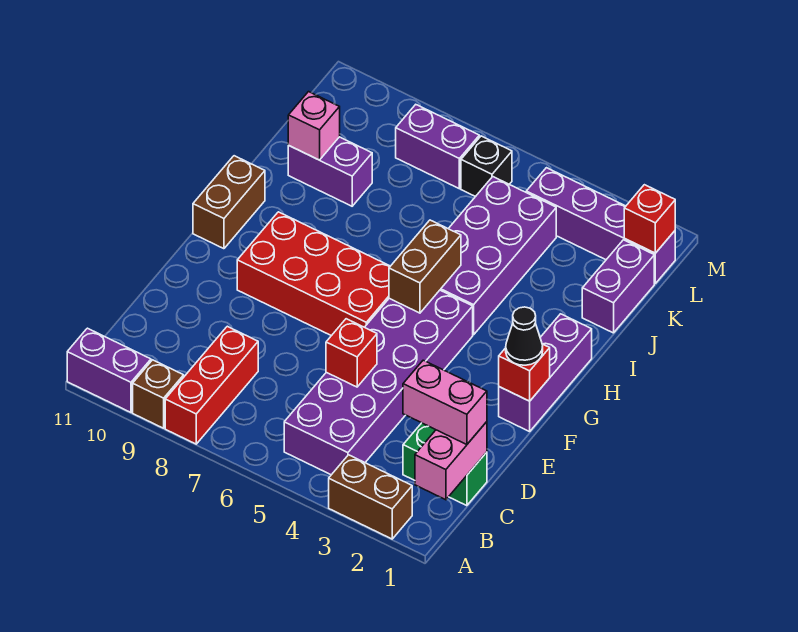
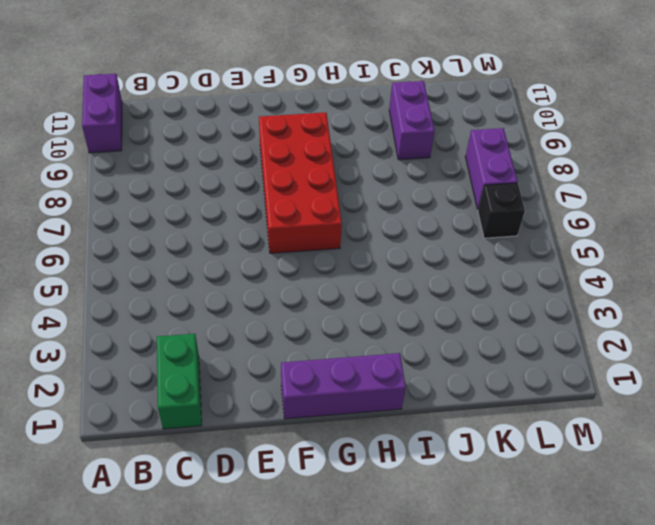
none -> brown 1x2 brick [329,455,412,539]
none -> red 1x3 brick [165,326,258,444]
none -> brown 1x1 brick [133,360,184,428]

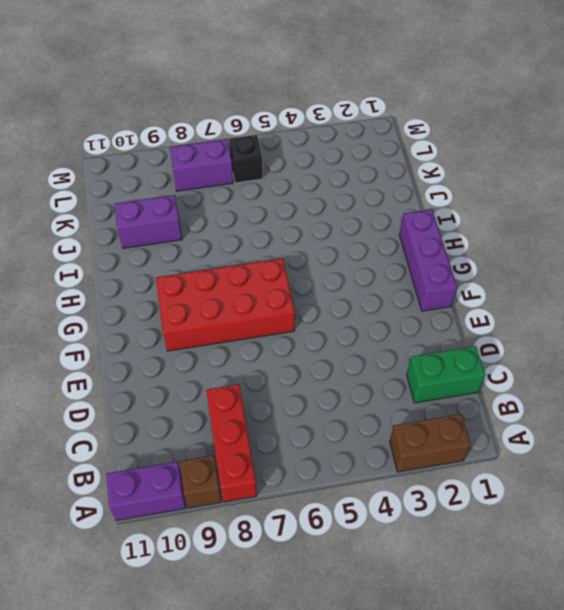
none -> purple 2x6 brick [284,290,473,475]
none -> brown 1x2 brick [193,156,265,249]
none -> purple 2x4 brick [440,177,556,335]

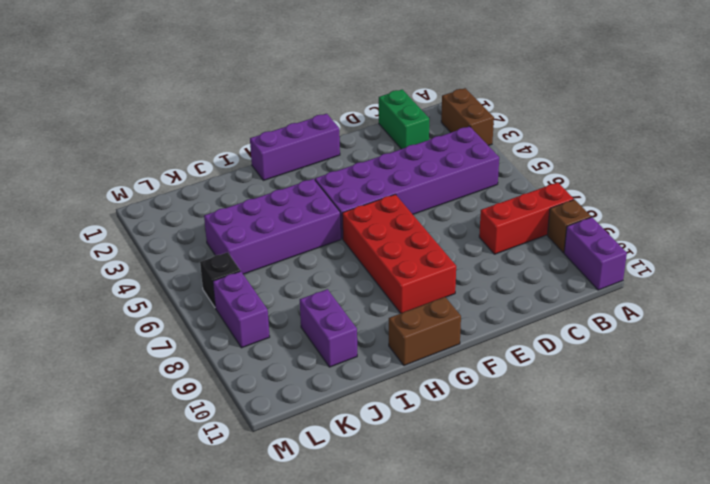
none -> purple 1x2 brick [582,240,654,333]
none -> purple 1x4 brick [526,168,675,283]
none -> pink 1x2 brick [415,422,487,500]

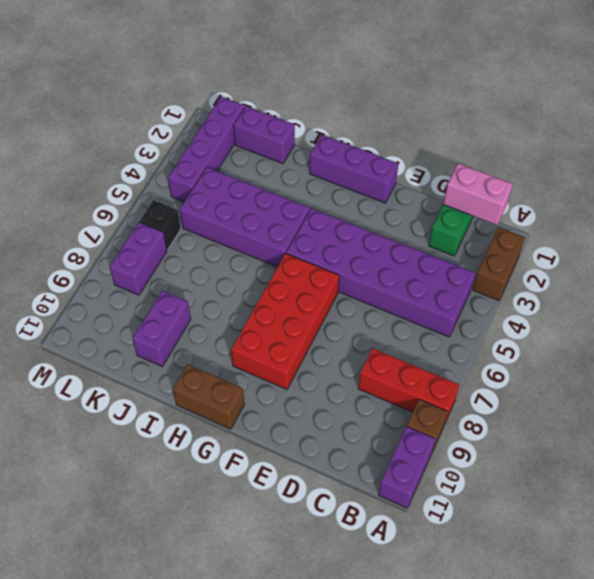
none -> red 1x1 brick [326,319,377,387]
none -> red 1x1 brick [499,344,550,401]
none -> brown 1x2 brick [389,220,461,313]

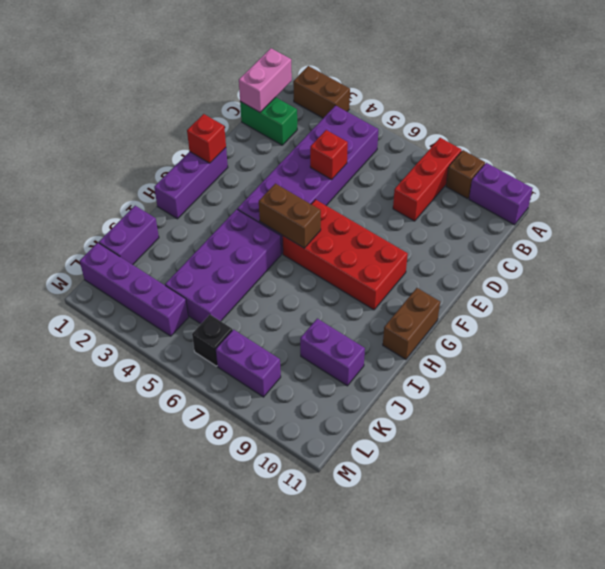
brown 1x2 brick [259,183,321,248] -> brown 1x2 brick turned to [389,220,461,313]
none -> pink 1x1 brick [288,92,340,160]
none -> red 1x1 brick [624,185,675,253]
none -> pink 1x2 brick [403,360,487,445]

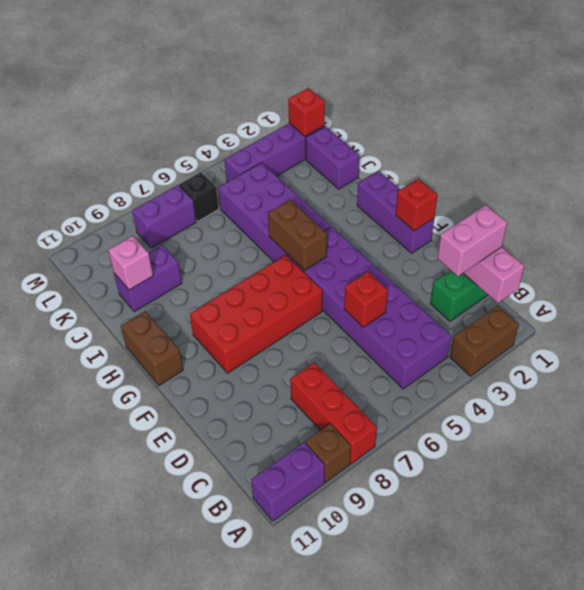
none -> black 1x1 cone [506,307,543,365]

